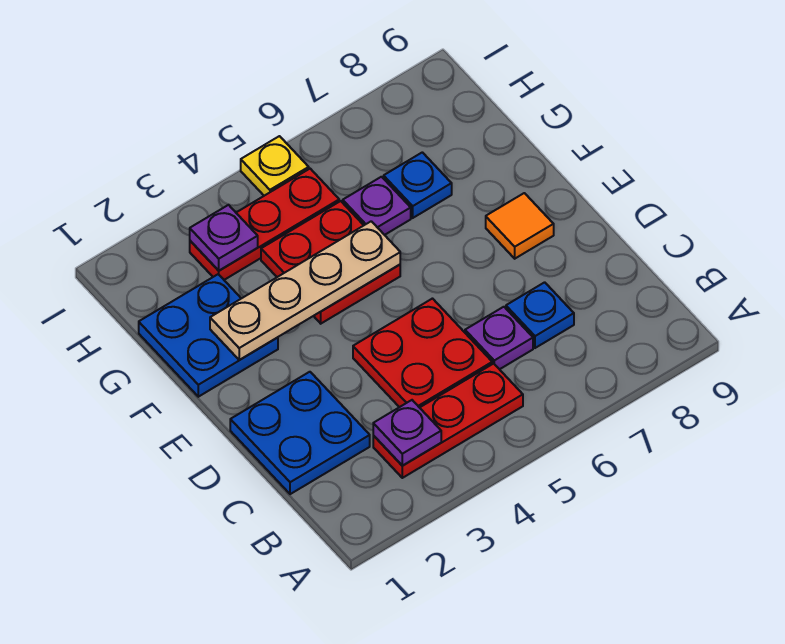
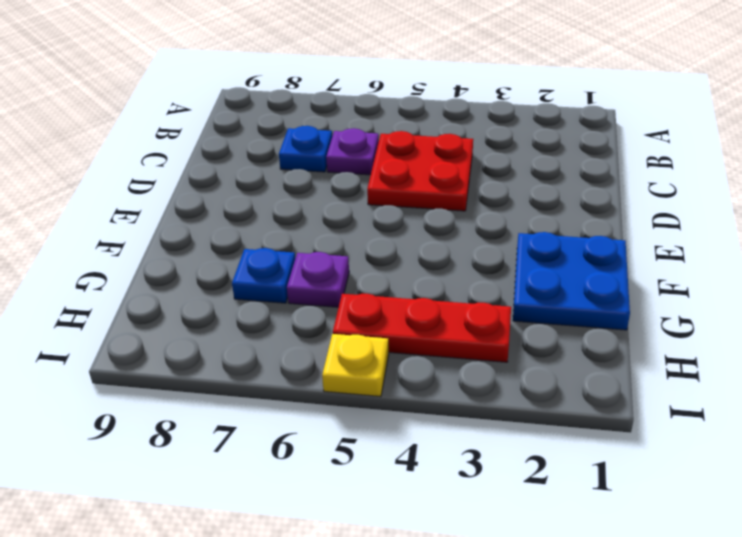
none -> red 1x3 plate [373,364,523,478]
none -> blue 2x2 plate [230,372,370,494]
none -> orange 1x1 tile [486,193,554,259]

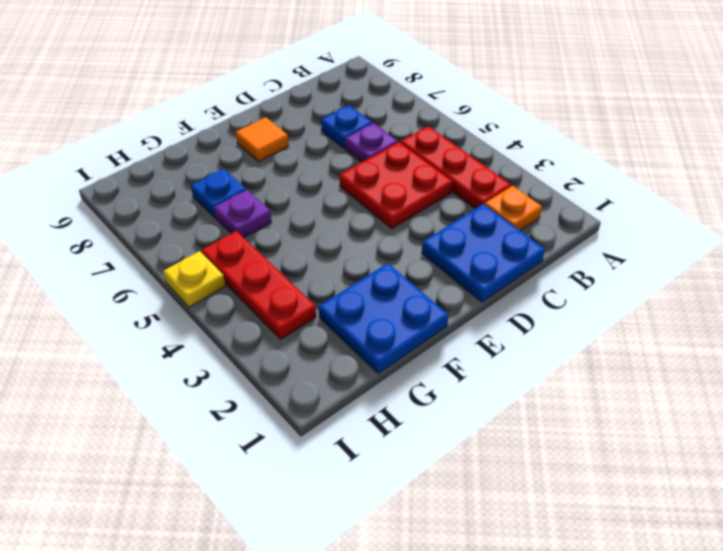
orange 1x1 plate [485,186,542,231] -> none
none -> red 2x2 plate [261,201,400,324]
none -> purple 1x1 plate [373,400,441,466]
none -> tan 1x4 plate [210,221,400,360]

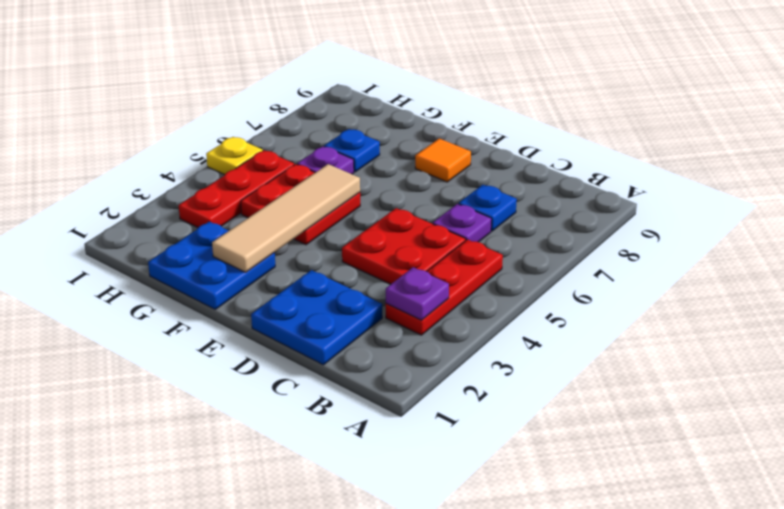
tan 1x4 tile [212,164,360,272] -> tan 1x4 plate [210,221,400,360]
none -> purple 1x1 plate [190,205,258,271]

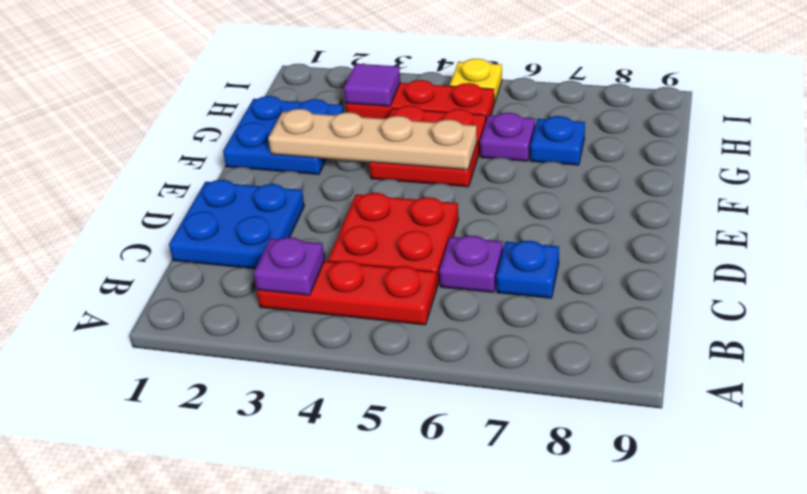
purple 1x1 tile [344,64,400,106] -> purple 1x1 plate [190,205,258,271]
none -> orange 1x1 tile [486,193,554,259]

